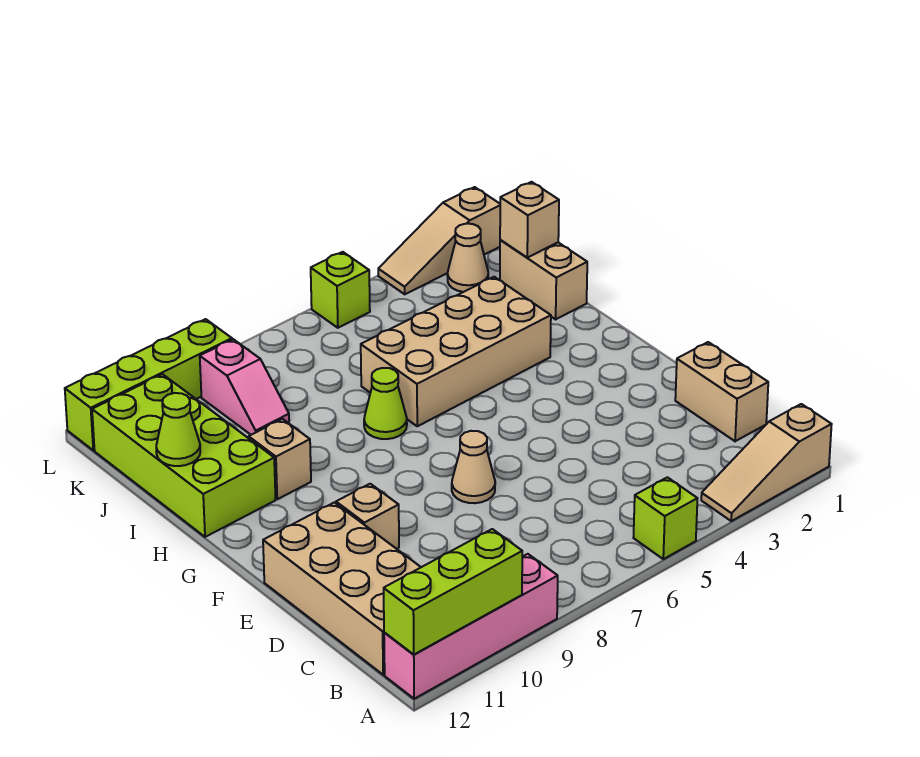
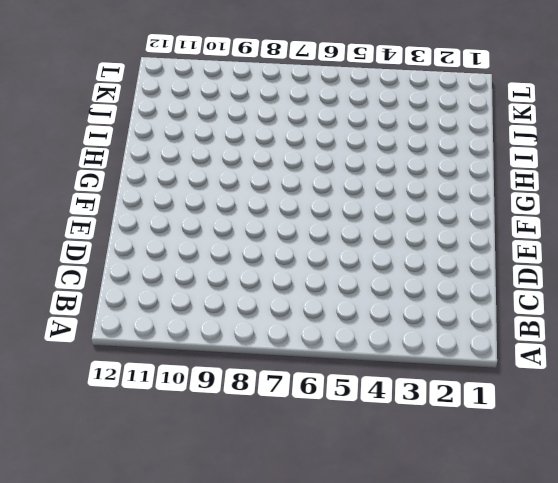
none -> tan 1x3 slope [701,404,832,521]
none -> lime 1x1 brick [633,477,698,559]
none -> pink 1x4 brick [384,554,558,699]

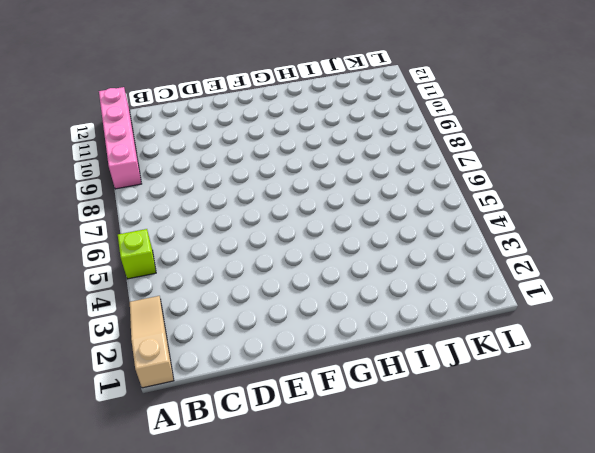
none -> tan 2x4 brick [263,503,421,675]
none -> tan 1x2 brick [675,342,768,441]
none -> tan 1x1 cone [452,431,495,503]

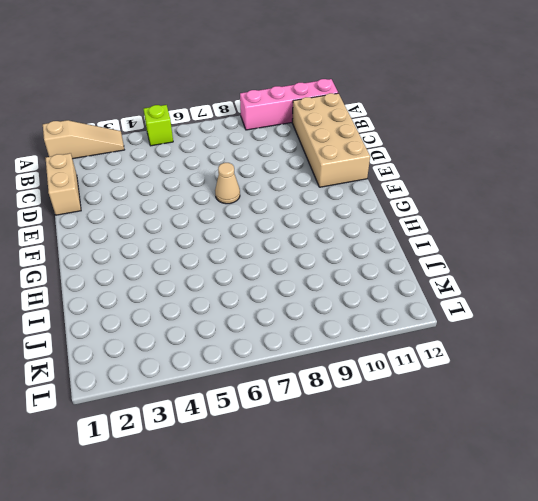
none -> tan 1x1 brick [336,484,399,549]
none -> tan 2x4 brick [361,277,551,426]
none -> lime 1x1 cone [364,368,407,439]

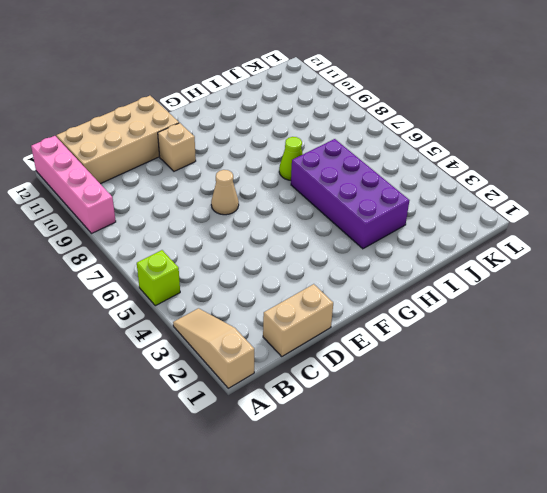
purple 2x4 brick [291,139,410,249] -> tan 2x4 brick [361,277,551,426]
none -> tan 1x1 brick [249,419,311,499]
none -> lime 2x4 brick [92,374,276,537]
none -> tan 1x2 brick [500,240,587,319]

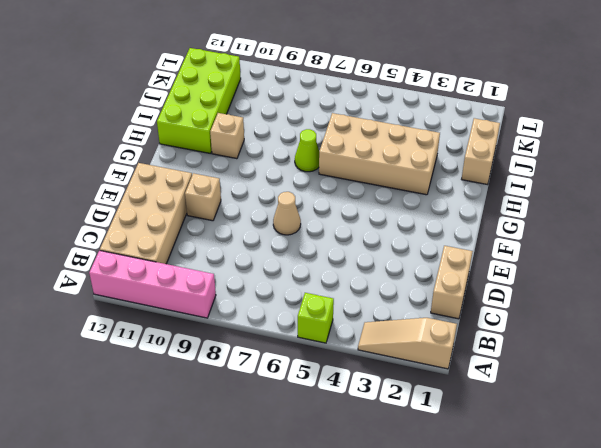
none -> pink 1x2 slope [200,339,289,435]
none -> tan 1x1 cone [447,224,488,292]
none -> tan 1x3 slope [378,187,500,294]

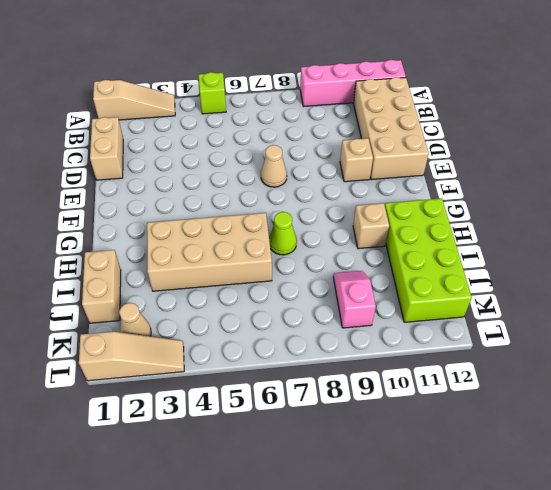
none -> lime 1x1 brick [311,252,370,328]
none -> lime 1x4 brick [65,319,232,450]
none -> lime 1x3 brick [384,529,522,655]

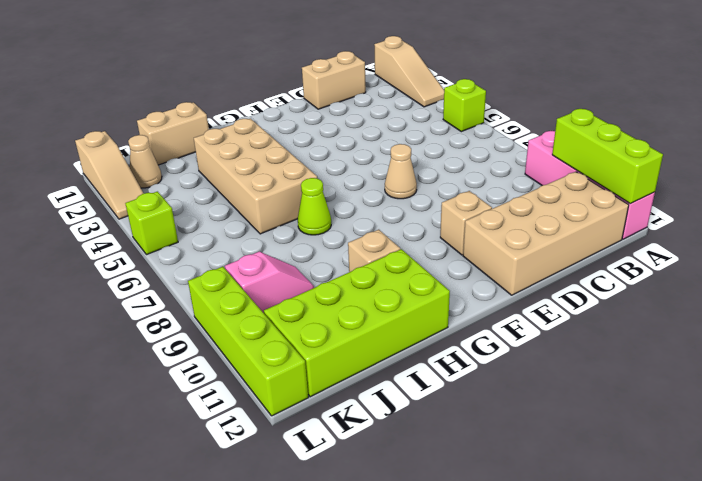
none -> lime 1x1 cone [156,393,200,466]
none -> tan 1x1 brick [500,182,559,258]

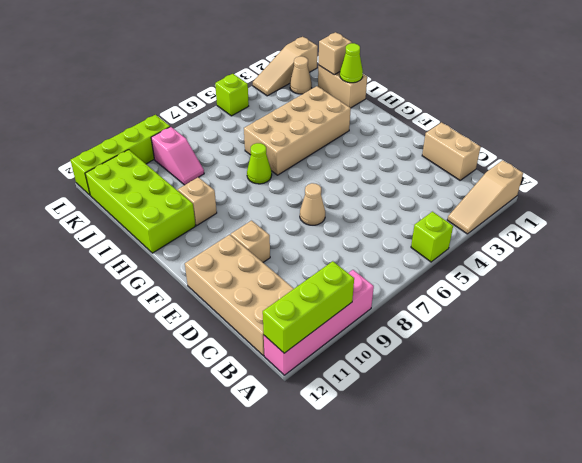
lime 1x1 cone [340,43,363,83] -> lime 1x1 cone moved to [156,393,200,466]

